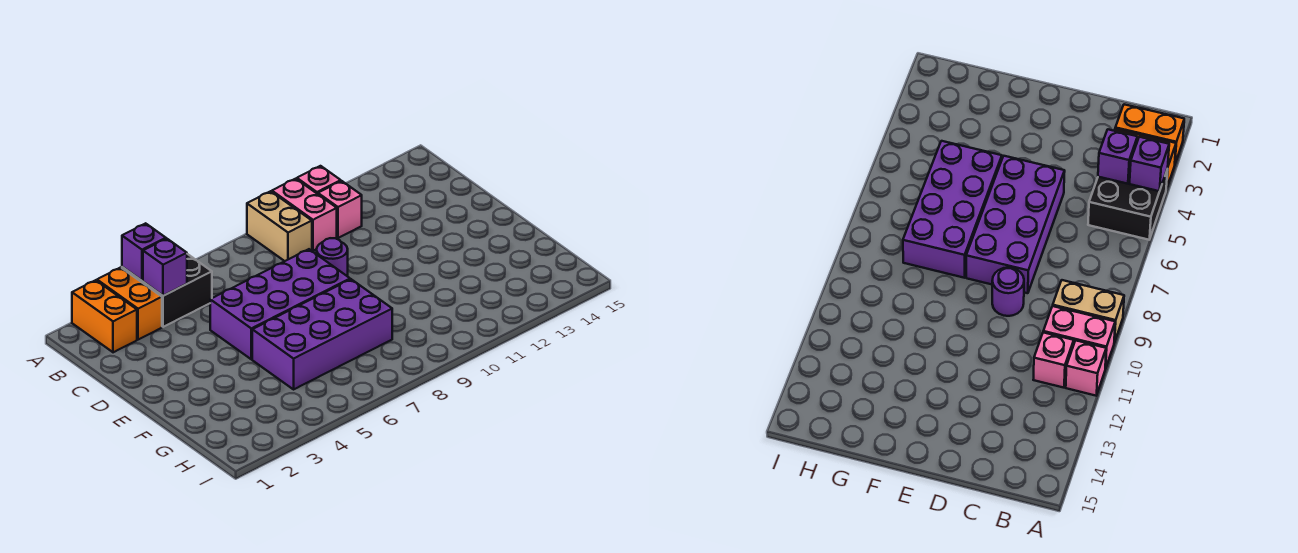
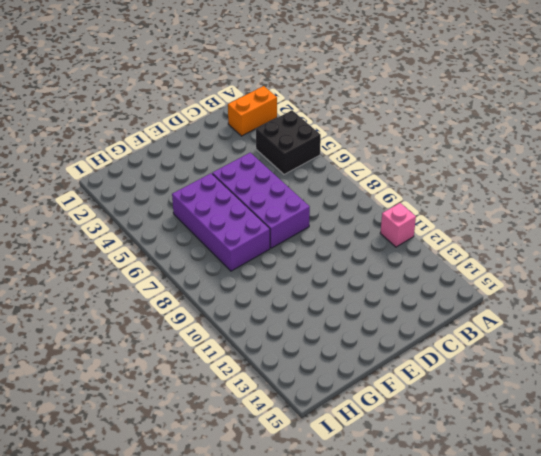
none -> orange 1x2 brick [97,267,162,340]
none -> tan 1x2 brick [247,191,312,261]
none -> pink 1x2 brick [272,179,337,251]

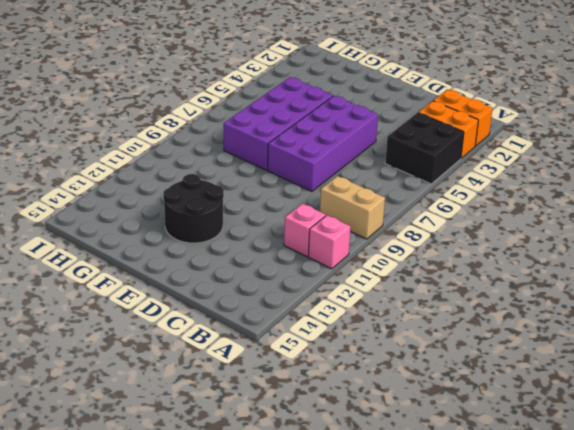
black 2x2 round brick [163,174,224,243] -> none
none -> pink 1x2 brick [272,179,337,251]
none -> purple 1x1 round brick [317,238,348,276]
none -> purple 1x1 brick [122,223,166,281]

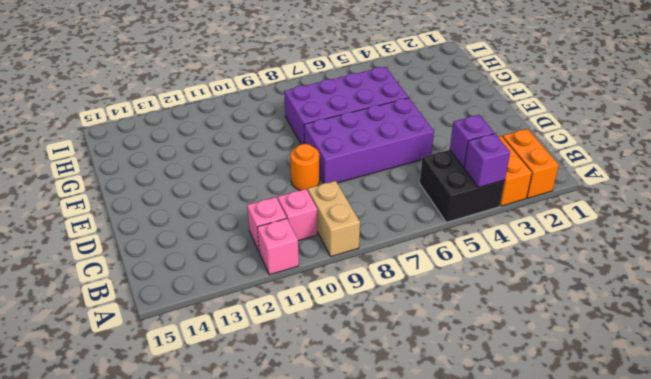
pink 1x1 brick [278,189,318,241] -> pink 1x2 brick [272,179,337,251]
orange 1x1 round brick [290,144,320,191] -> purple 1x1 round brick [317,238,348,276]

